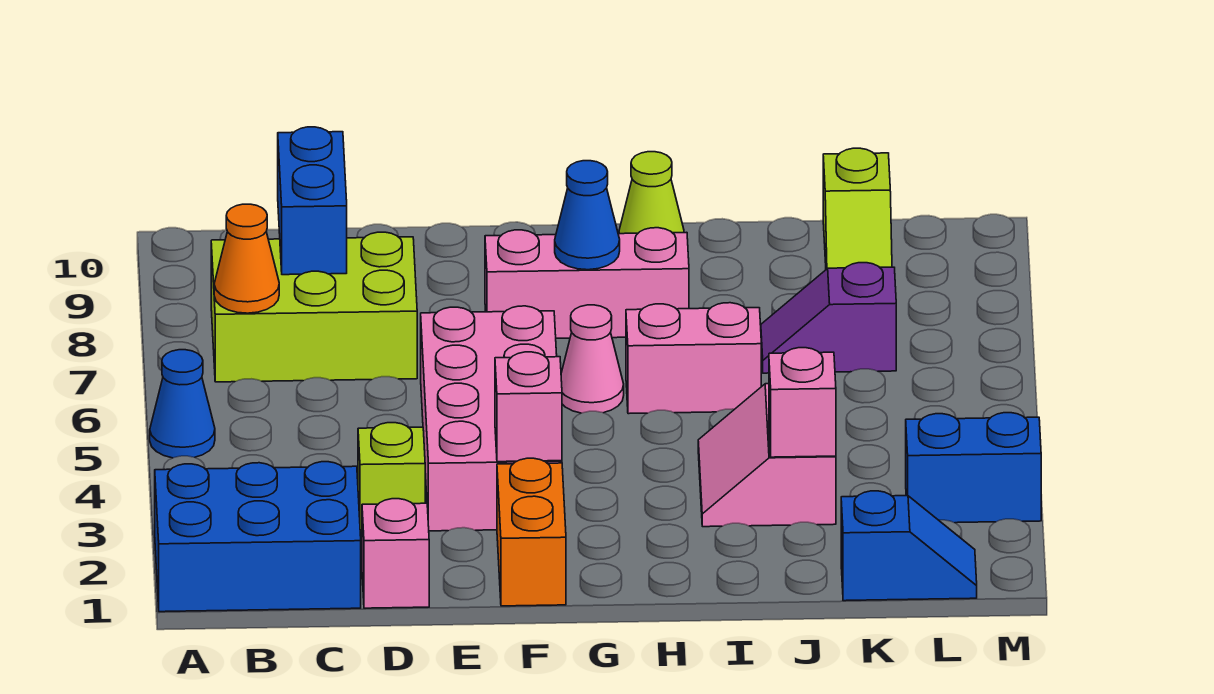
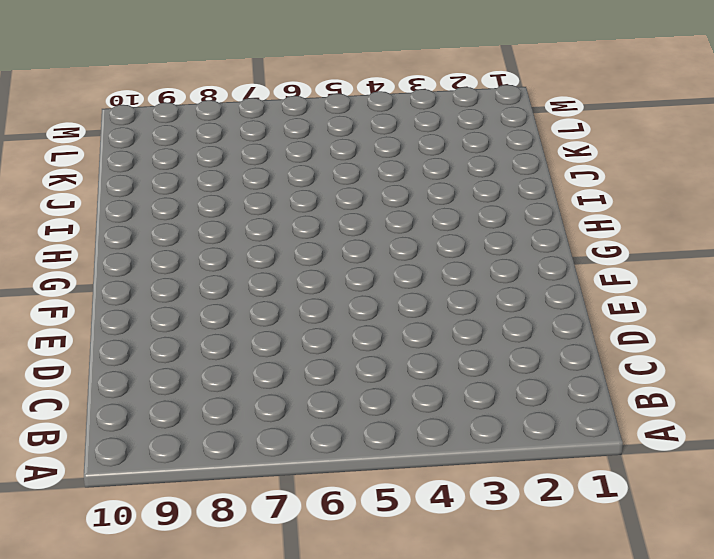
none -> blue 2x3 brick [155,462,361,612]
none -> blue 1x1 cone [150,350,215,458]
none -> lime 2x3 brick [211,232,417,382]

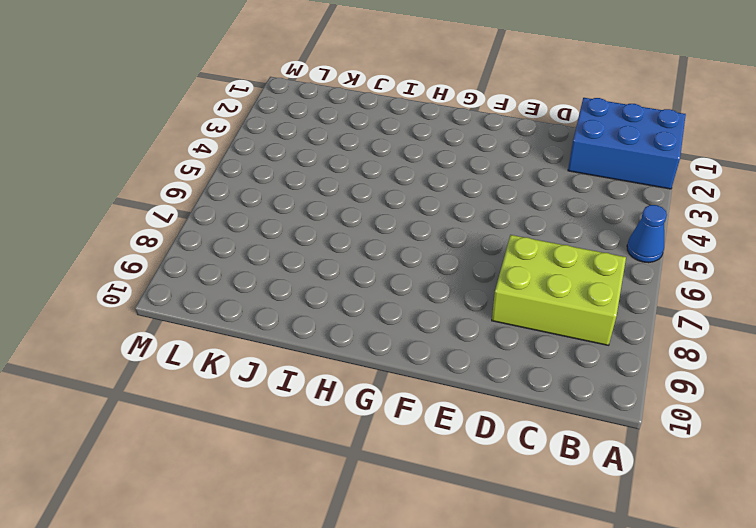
none -> pink 1x1 brick [362,499,429,608]
none -> lime 1x1 brick [358,423,425,532]
none -> pink 2x4 brick [421,306,562,531]

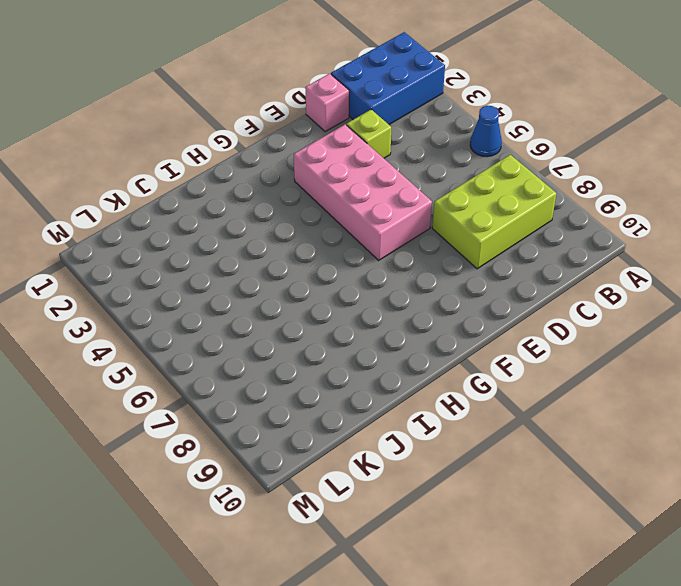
none -> orange 1x2 brick [497,458,566,606]
none -> pink 1x3 brick [485,228,689,338]
none -> pink 1x1 cone [561,305,624,413]

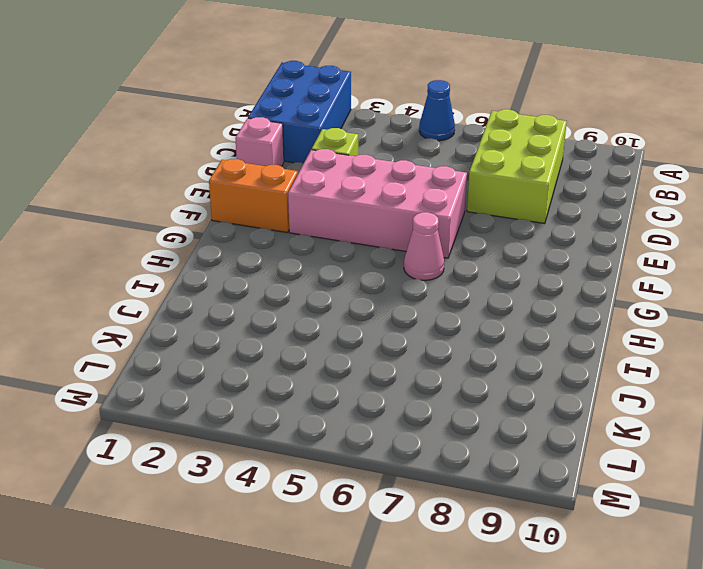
none -> pink 1x3 brick [485,228,689,338]
none -> pink 1x2 brick [626,303,761,414]
none -> lime 1x1 cone [619,152,684,234]

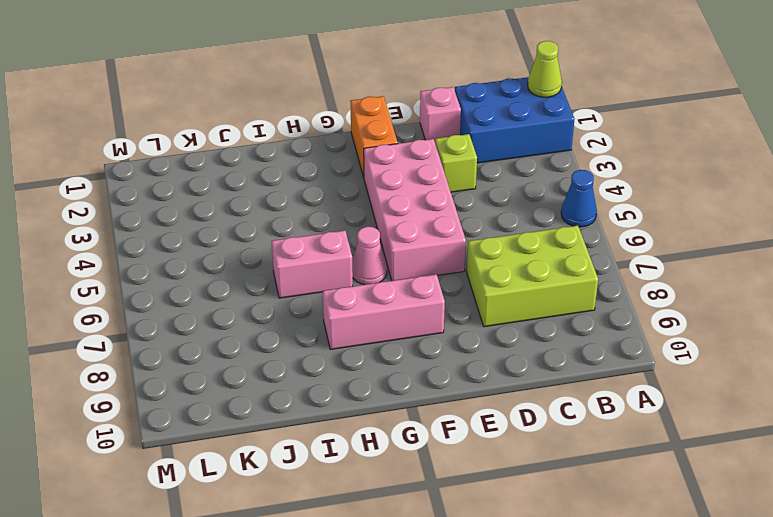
lime 1x1 cone [528,41,562,97] -> lime 1x1 cone moved to [619,152,684,234]
none -> pink 2x2 slope [698,384,836,527]
none -> purple 1x2 slope [761,263,896,373]
none -> blue 1x2 slope [841,491,977,601]

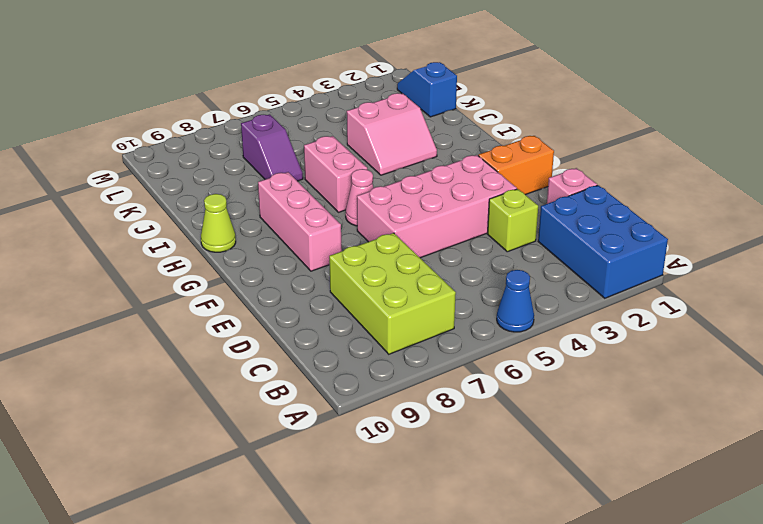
none -> lime 1x2 slope [823,148,892,269]
none -> blue 1x2 brick [906,413,1041,523]
none -> orange 1x1 cone [214,204,279,313]

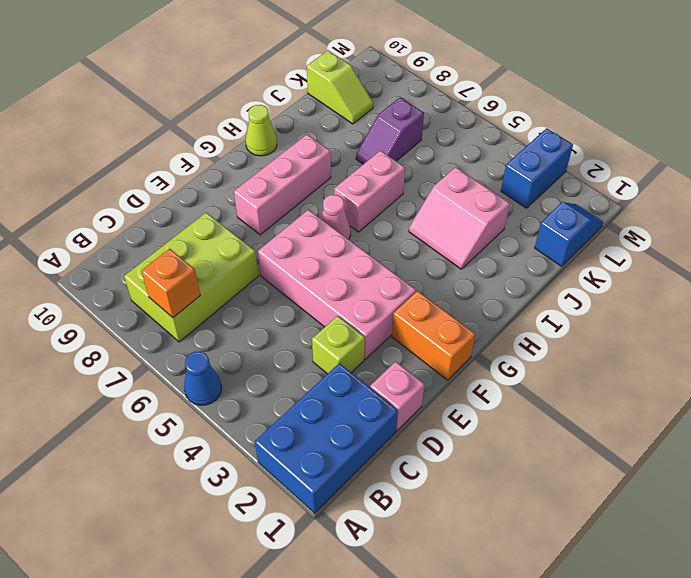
orange 1x1 brick [142,249,200,318] -> orange 1x1 cone [214,204,279,313]
none -> blue 1x2 brick [278,127,347,275]
none -> pink 1x1 brick [495,352,562,462]
none -> blue 1x1 cone [555,161,620,270]

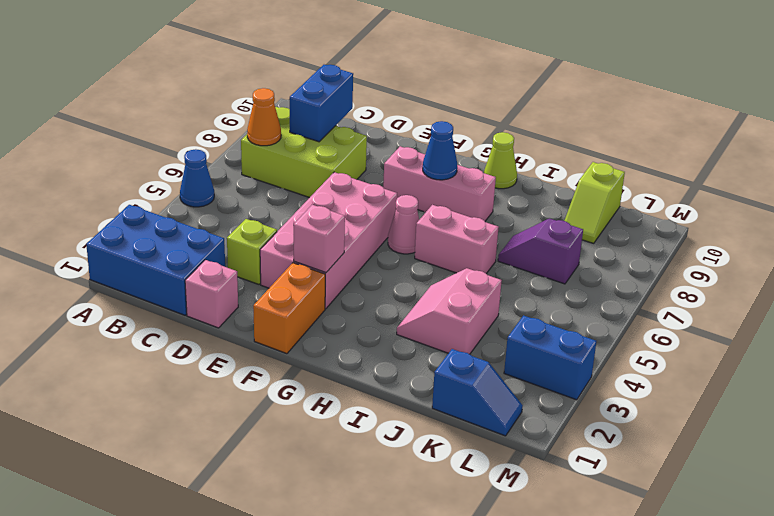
none -> pink 1x1 brick [769,348,836,457]

